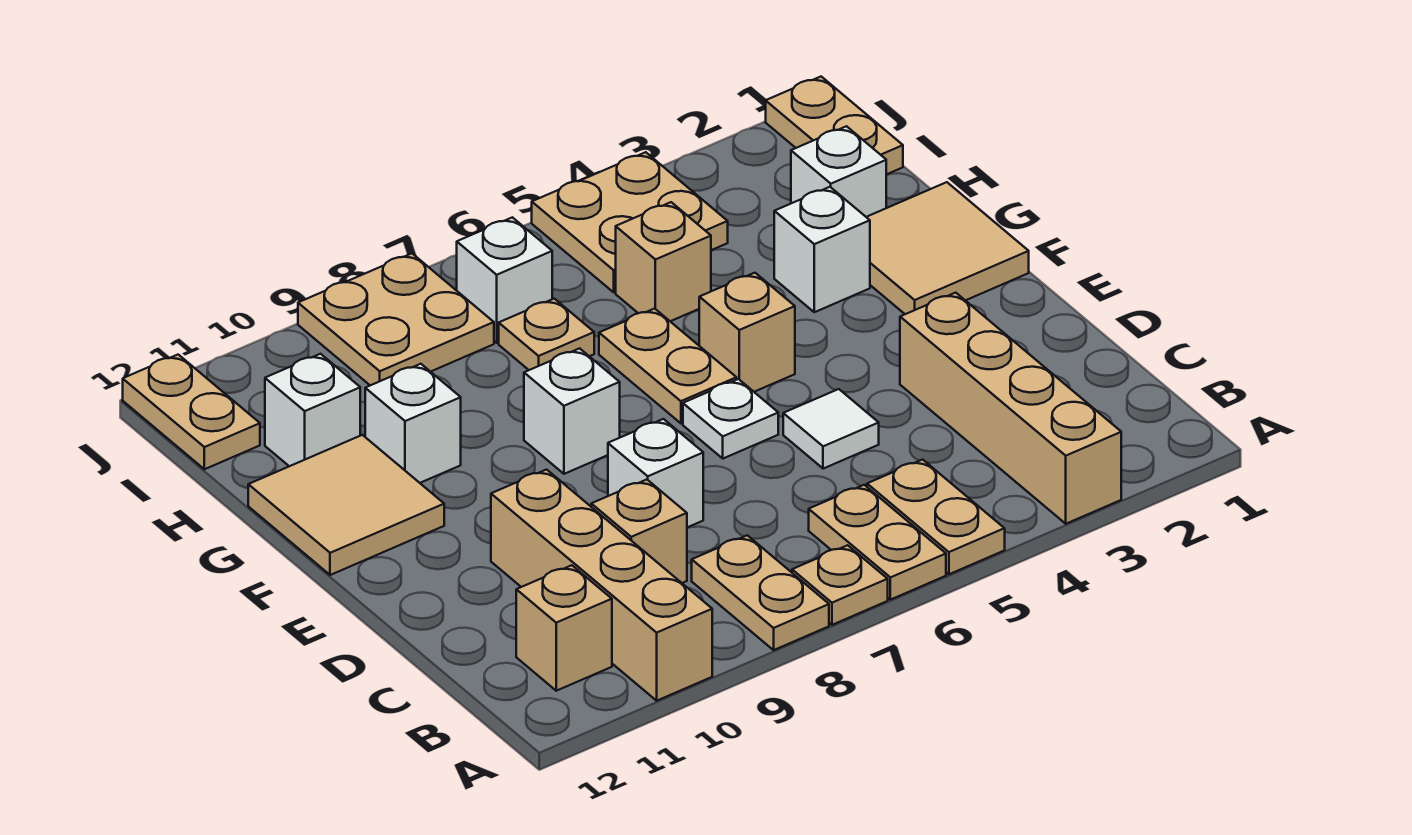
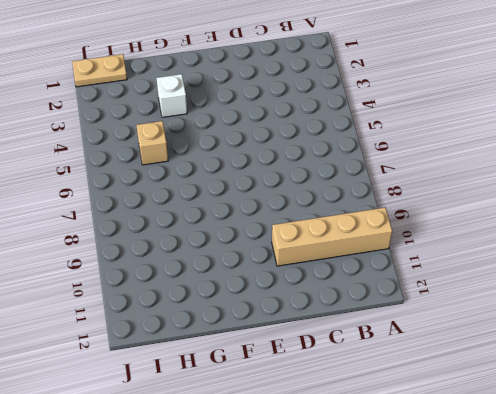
none -> tan 1x4 brick [900,293,1121,524]
none -> tan 1x2 plate [867,460,1005,574]
none -> tan 1x2 plate [809,485,946,600]

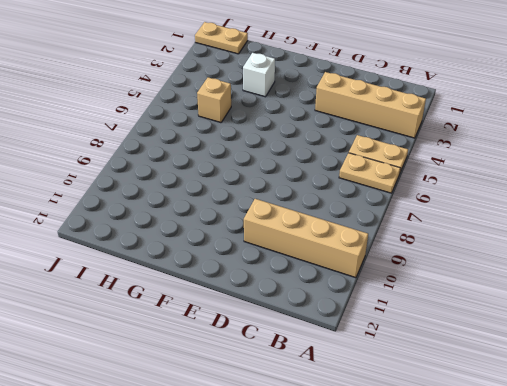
none -> tan 1x1 plate [792,545,888,625]
none -> tan 1x2 plate [692,535,829,650]
none -> tan 1x1 brick [516,565,612,691]

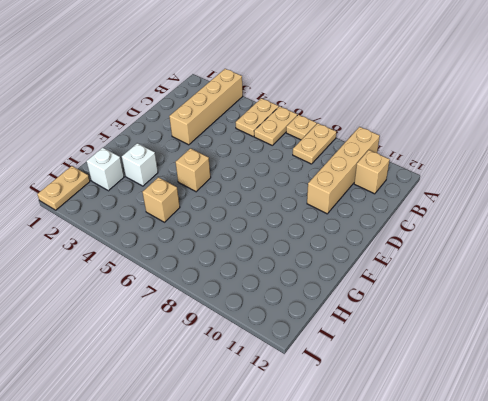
none -> tan 1x1 brick [591,480,687,583]
none -> white 1x1 tile [783,389,879,469]
none -> white 1x1 brick [608,419,703,527]

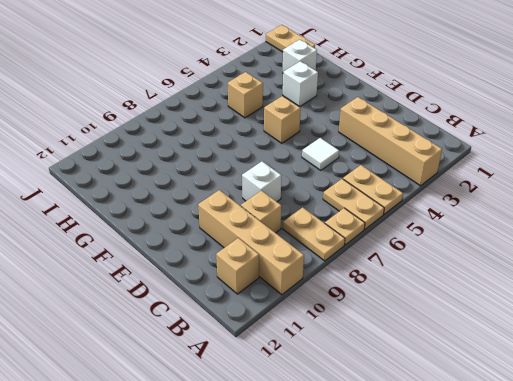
none -> white 1x1 plate [683,379,778,459]
none -> tan 2x2 tile [867,182,1029,314]
none -> tan 1x2 plate [599,309,737,423]

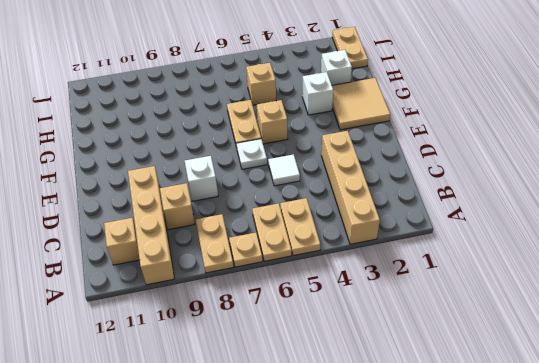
none -> white 1x1 brick [524,348,620,474]
none -> tan 2x2 tile [248,435,444,575]
none -> white 1x1 brick [365,364,461,483]

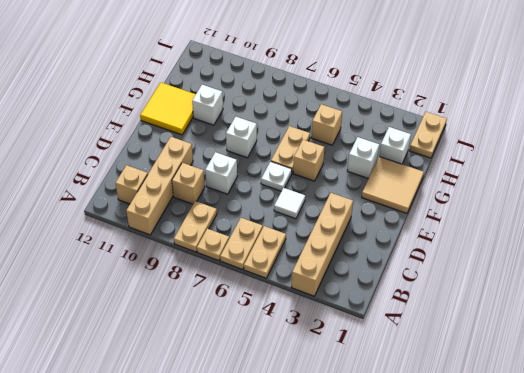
yellow 2x2 tile [140,83,196,135] -> tan 2x2 tile [248,435,444,575]
none -> tan 1x1 plate [499,299,594,370]
none -> white 1x1 brick [265,354,360,466]
none -> tan 2x2 plate [532,152,728,292]

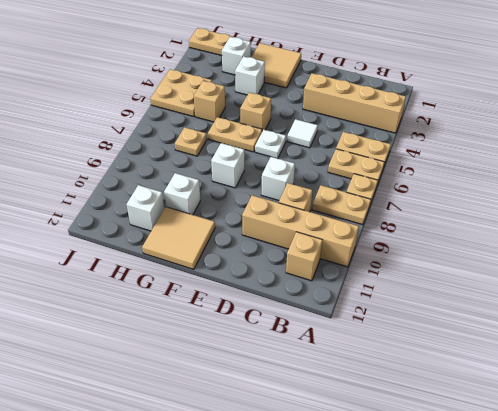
none -> white 1x1 brick [457,217,552,343]
none -> tan 2x2 plate [298,253,494,385]
none -> tan 1x2 plate [123,355,260,469]

